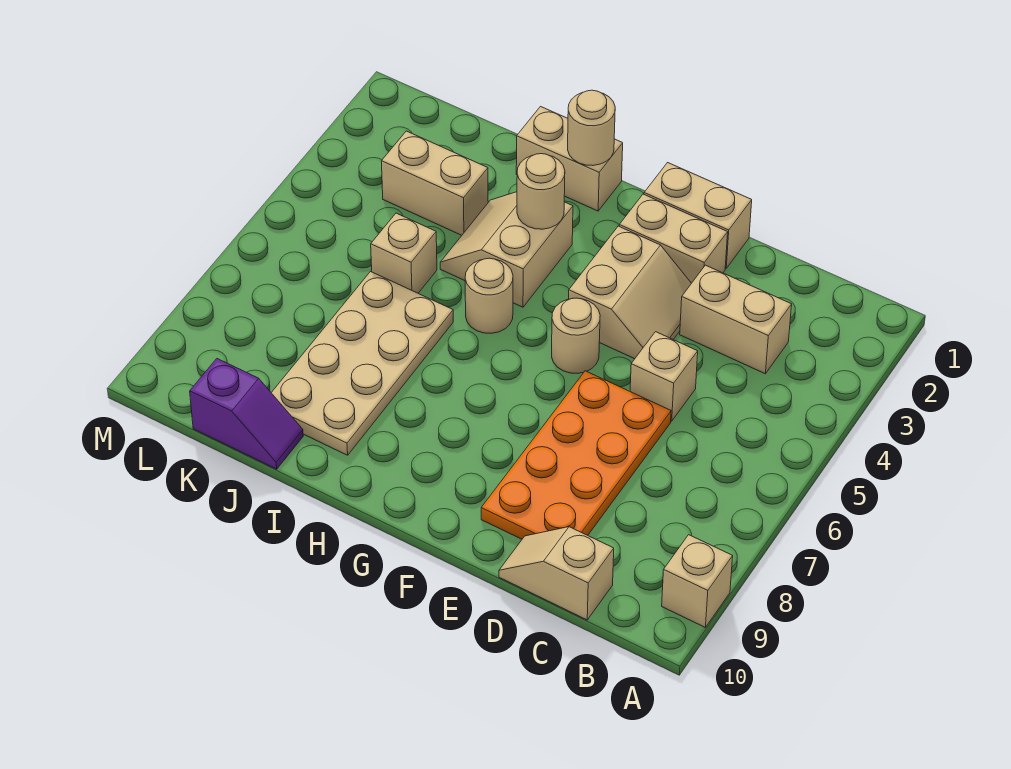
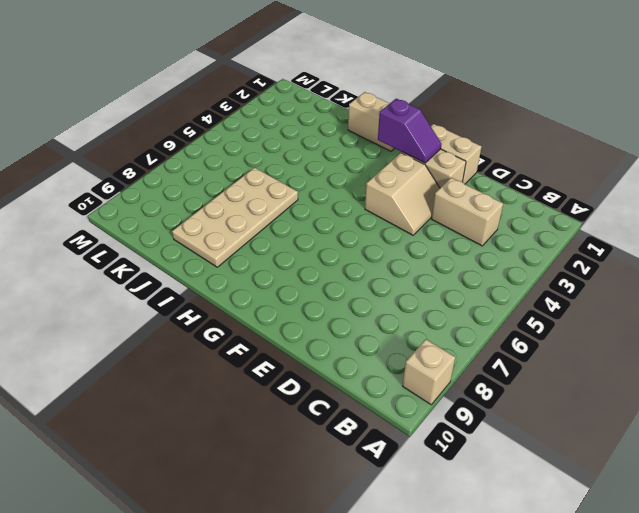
purple 1x2 slope [378,99,442,163] -> purple 1x2 slope moved to [190,359,303,469]
none -> tan 1x2 slope [499,527,614,620]
none -> tan 1x1 brick [630,332,698,421]
none -> orange 2x4 plate [481,371,671,539]

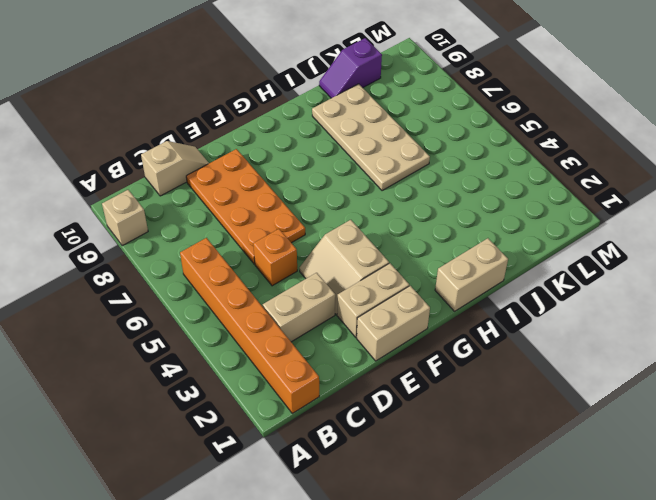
orange 1x6 brick [180,238,319,413] -> none
orange 1x1 brick [253,229,297,286] -> tan 1x1 brick [630,332,698,421]
none -> tan 1x1 round brick [552,298,600,373]
none -> tan 2x2 slope [440,192,573,307]
none -> tan 1x1 round brick [465,258,513,333]

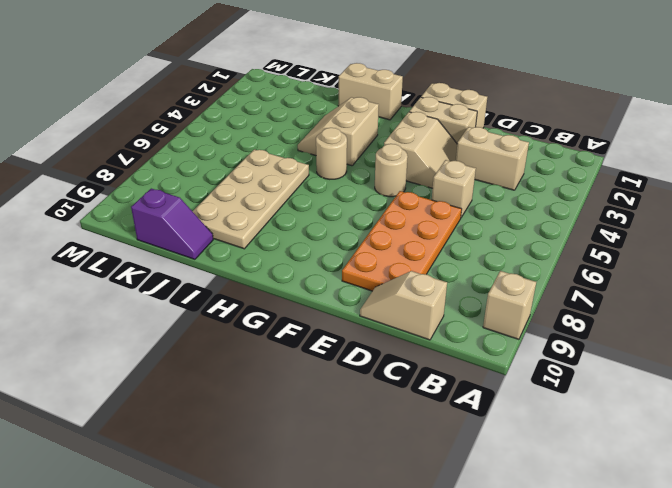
none -> tan 1x2 brick [382,131,488,235]
none -> tan 1x1 brick [371,213,437,293]
none -> tan 1x1 round brick [568,90,615,166]

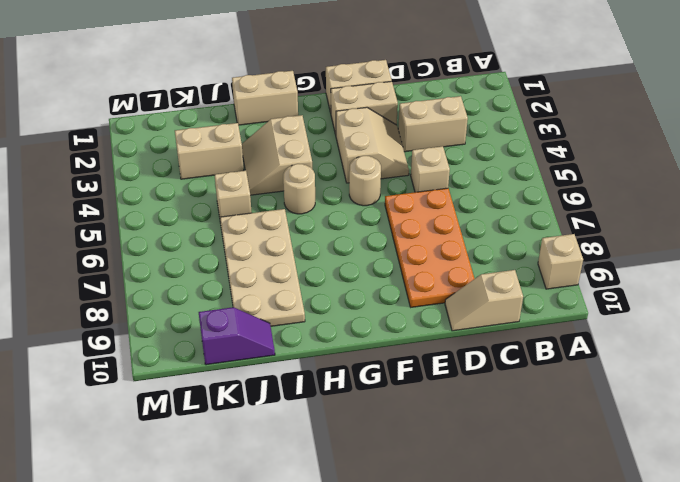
none -> tan 1x1 round brick [568,90,615,166]
none -> tan 1x1 round brick [517,154,565,229]

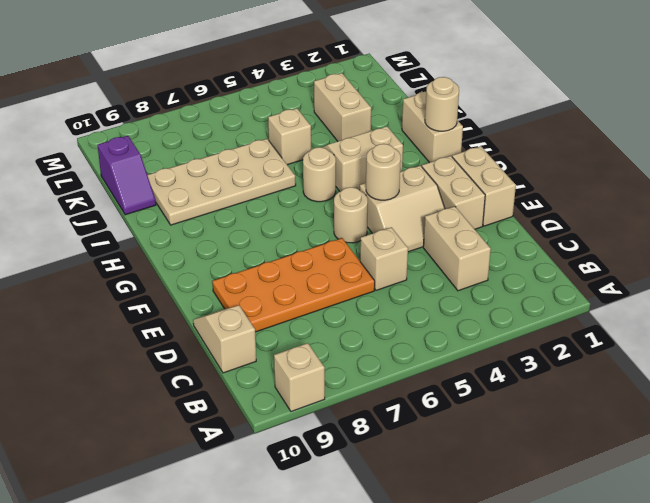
tan 1x1 round brick [366,144,401,200] -> tan 1x1 round brick moved to [517,154,565,229]

